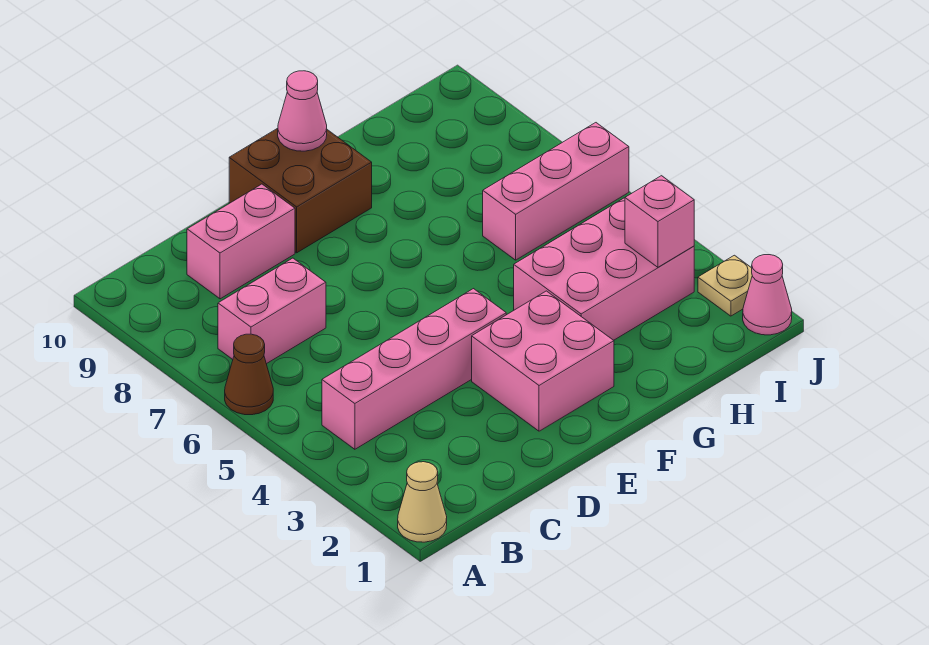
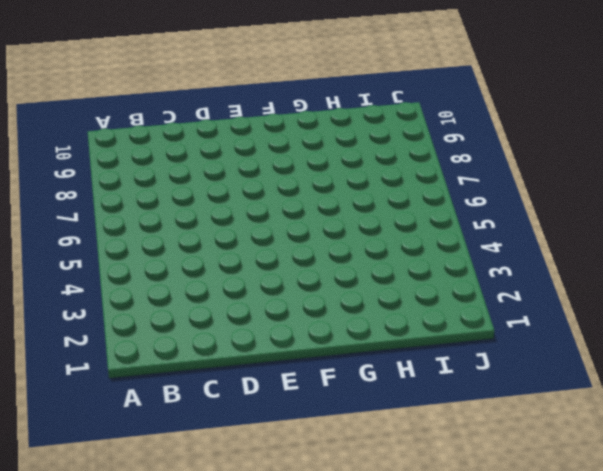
none -> tan 1x1 cone [398,462,447,542]
none -> brown 1x1 cone [225,334,273,415]
none -> pink 1x4 brick [322,289,506,449]

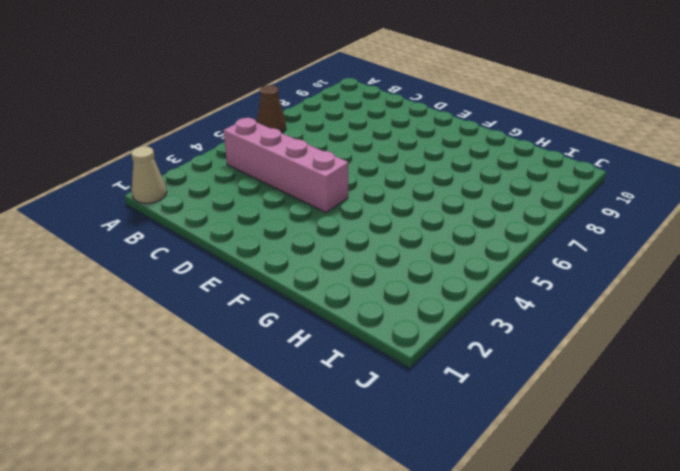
none -> pink 1x2 brick [218,258,326,364]
none -> pink 1x2 brick [187,184,295,299]
none -> pink 2x2 brick [472,291,614,431]

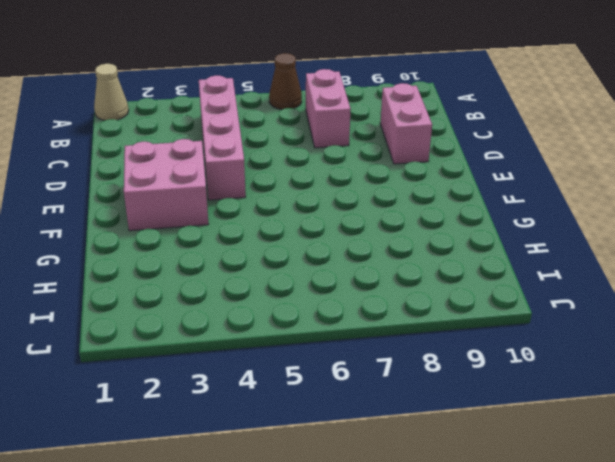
none -> brown 2x2 brick [229,128,372,253]
none -> pink 2x3 brick [514,198,694,340]
none -> pink 1x3 brick [483,123,629,260]

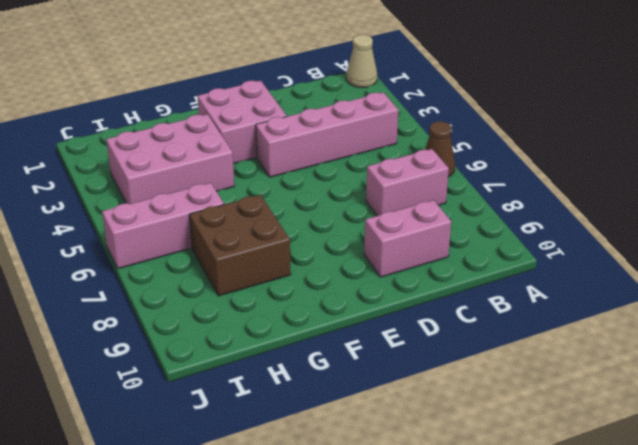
brown 2x2 brick [189,195,291,296] -> brown 2x2 brick moved to [229,128,372,253]
none -> pink 1x1 cone [743,255,792,335]
none -> tan 1x1 plate [698,255,752,316]
none -> pink 1x1 cone [278,71,327,151]

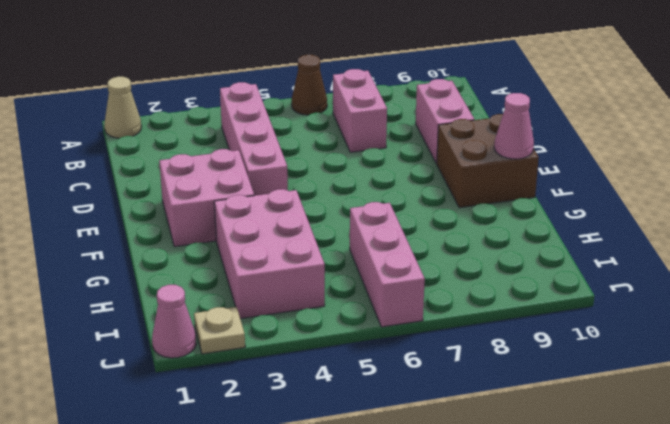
none -> pink 1x1 brick [625,176,694,267]

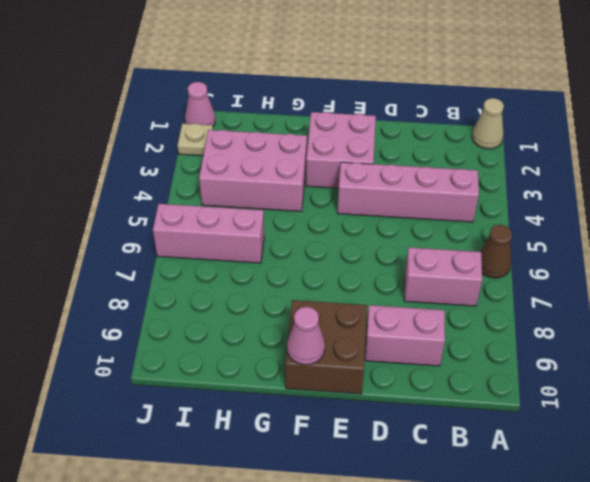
none -> pink 1x1 brick [625,176,694,267]

